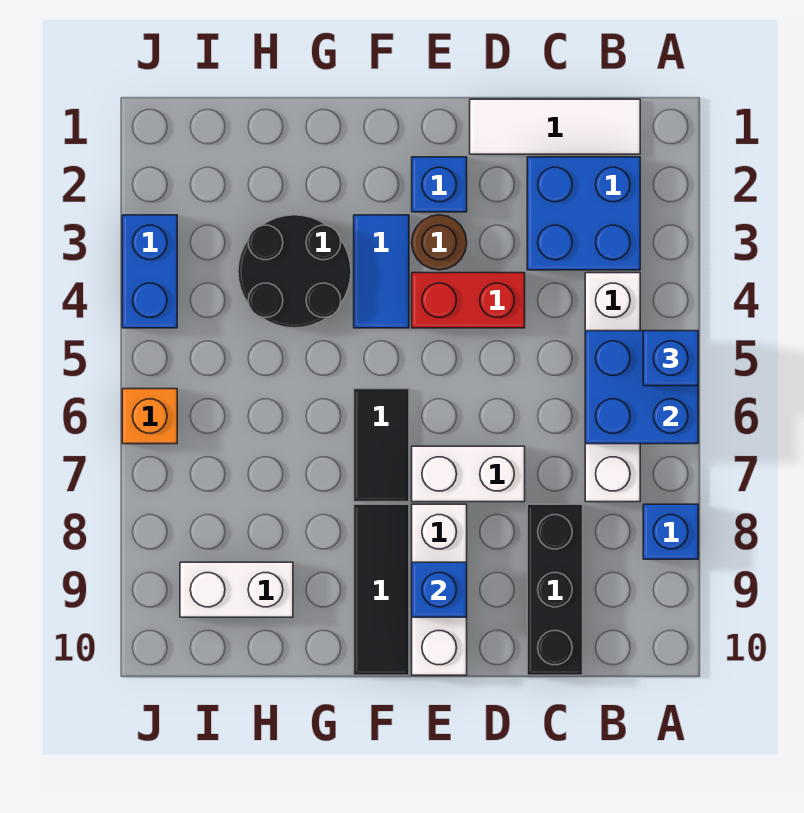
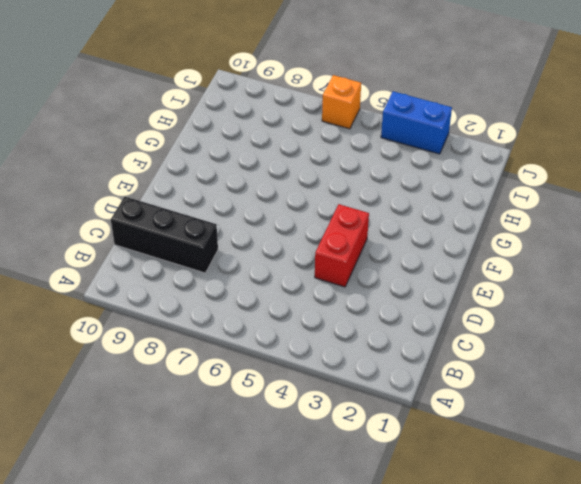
none -> blue 1x1 brick [643,504,698,559]
none -> white 1x3 tile [470,99,640,154]
none -> blue 2x2 brick [527,157,640,270]

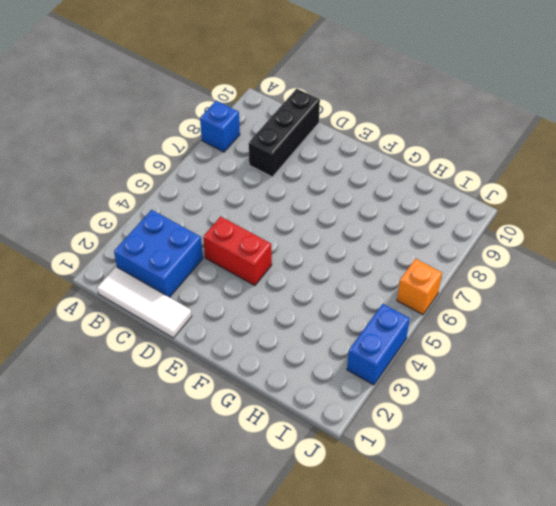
none -> white 1x4 brick [585,273,640,502]
none -> white 1x2 brick [412,446,525,502]
none -> blue 1x1 brick [412,157,467,212]

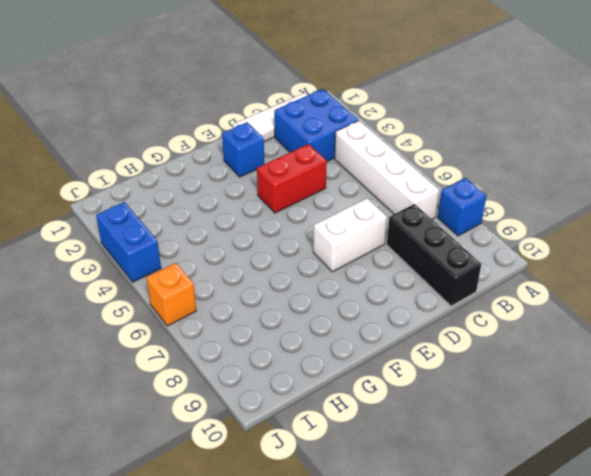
none -> brown 1x1 round brick [412,215,467,270]
none -> white 1x3 brick [412,504,467,675]
none -> blue 1x2 tile [354,215,409,328]

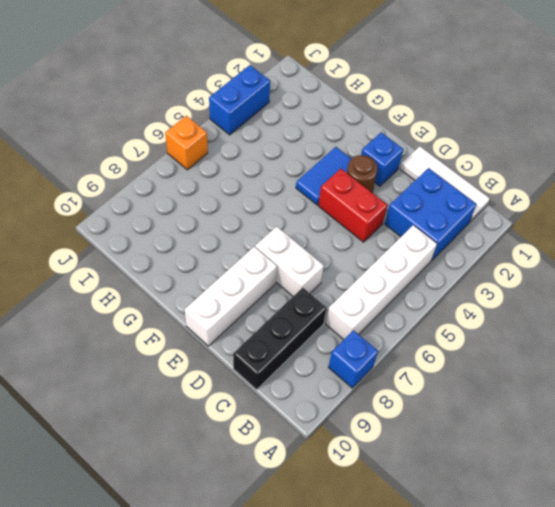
none -> black 1x2 tile [354,389,409,502]
none -> black 1x3 tile [354,504,409,675]
none -> black 2x2 round brick [238,215,351,328]

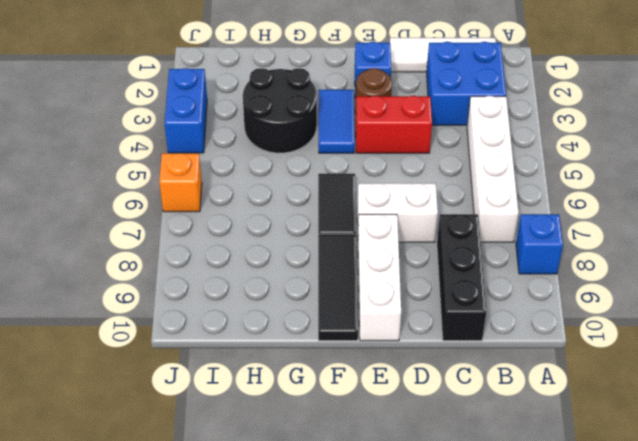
none -> white 1x2 brick [180,562,293,617]
none -> blue 2x2 brick [585,331,698,444]
none -> blue 1x1 brick [412,562,467,617]

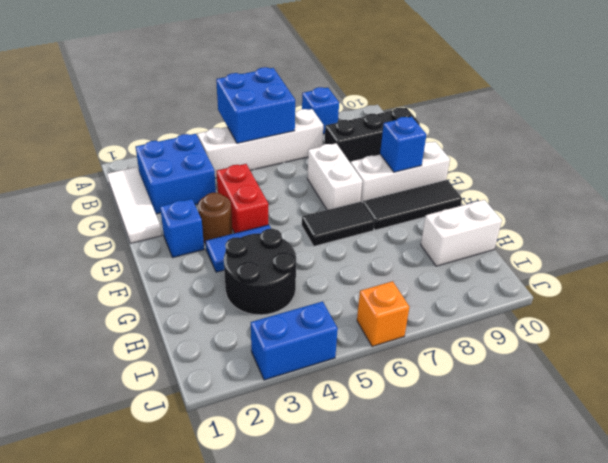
white 1x2 brick [421,200,502,266] -> white 1x2 brick turned to [180,562,293,617]
none -> blue 1x1 brick [643,331,698,386]

